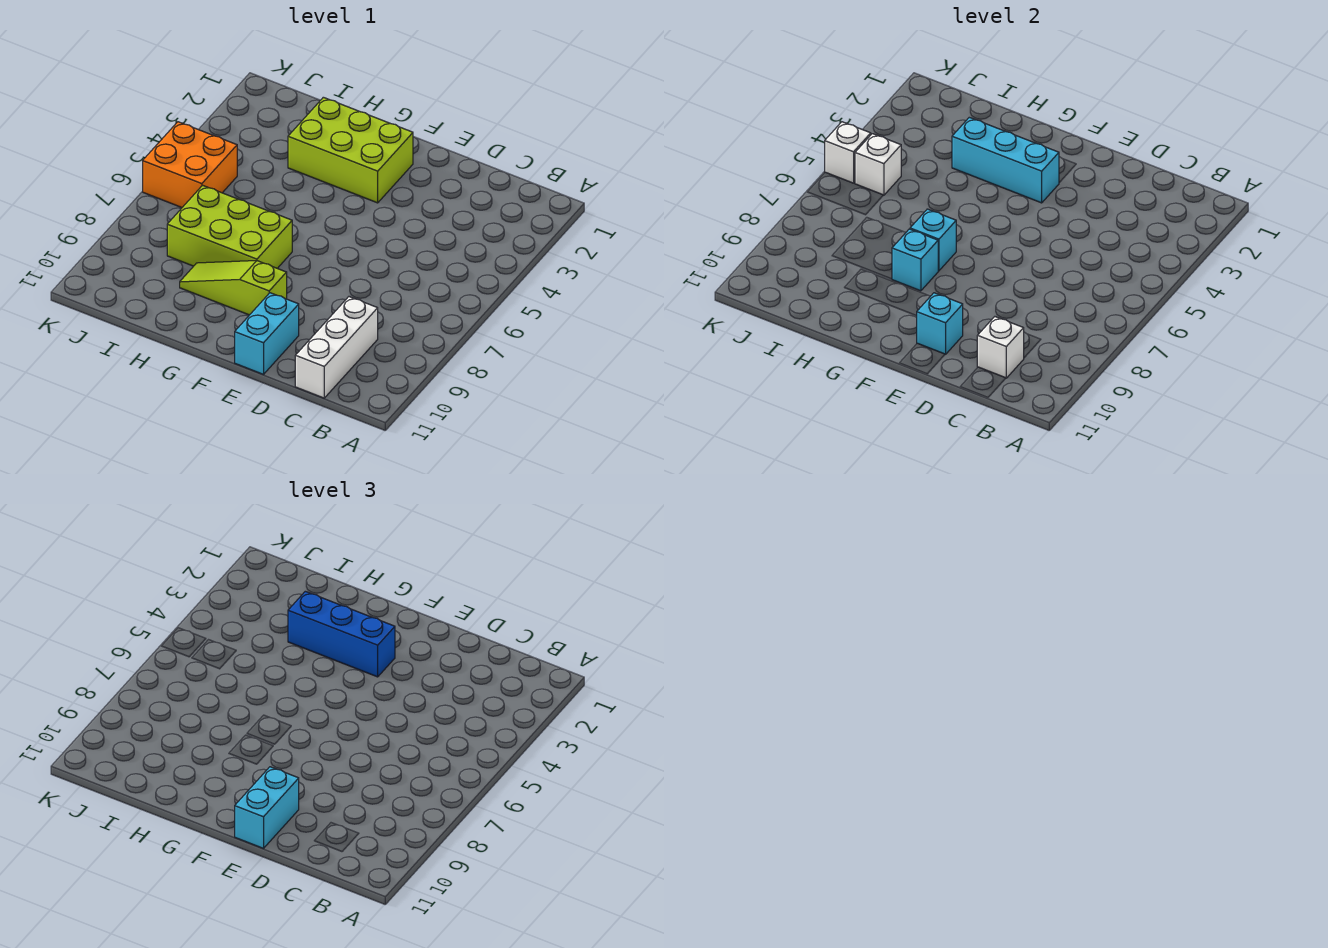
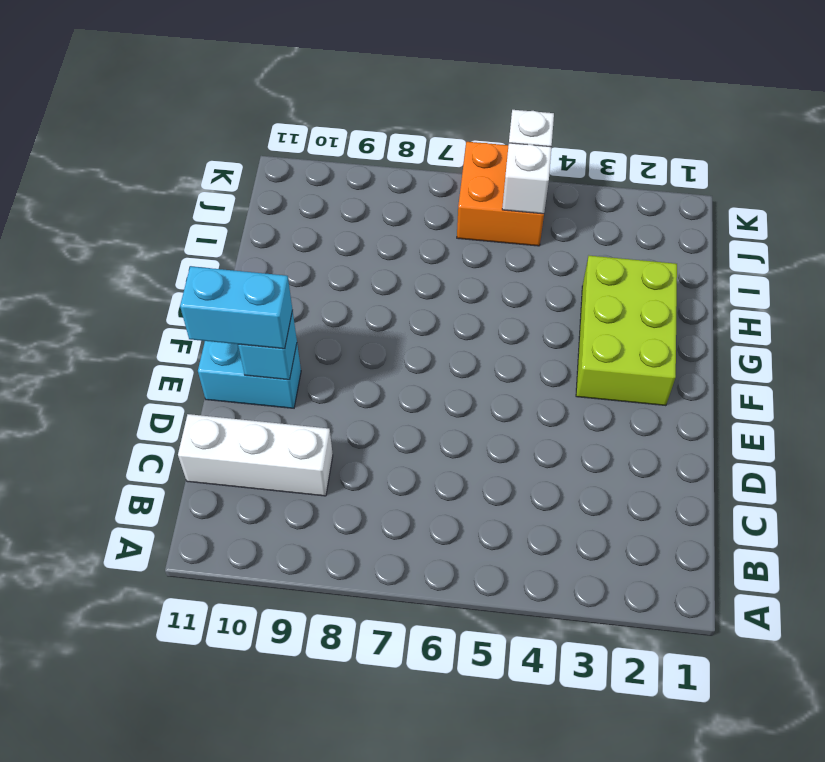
none -> lime 1x3 slope [180,261,287,315]
none -> lime 2x3 brick [167,185,292,268]
none -> white 1x1 brick [977,317,1024,378]

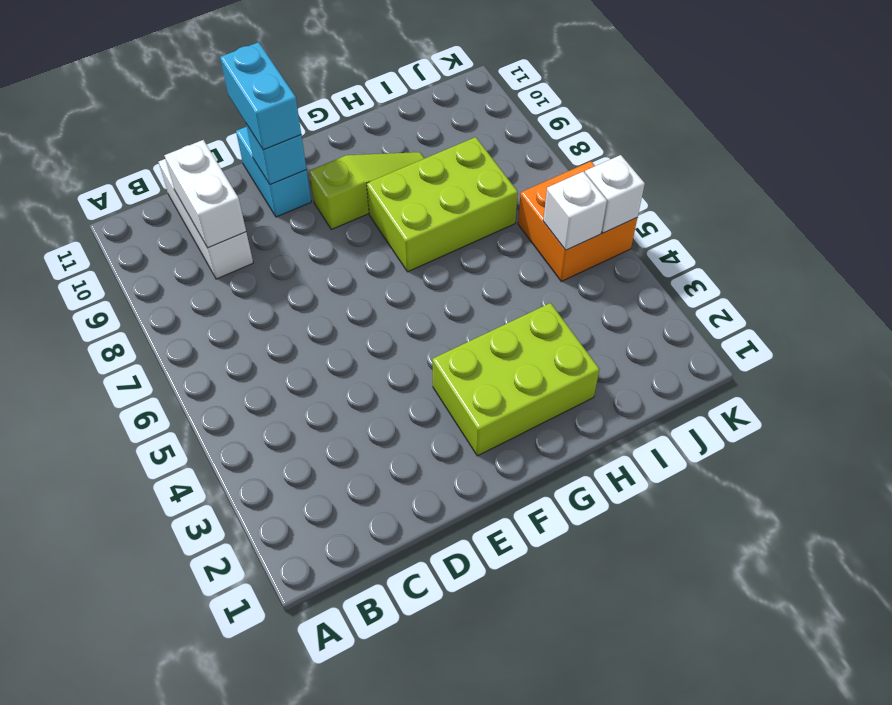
white 1x2 brick [164,140,246,248] -> white 1x1 brick [977,317,1024,378]
none -> cyan 1x3 brick [952,117,1059,203]
none -> cyan 1x1 brick [910,209,956,271]
none -> cyan 1x1 brick [892,229,938,291]

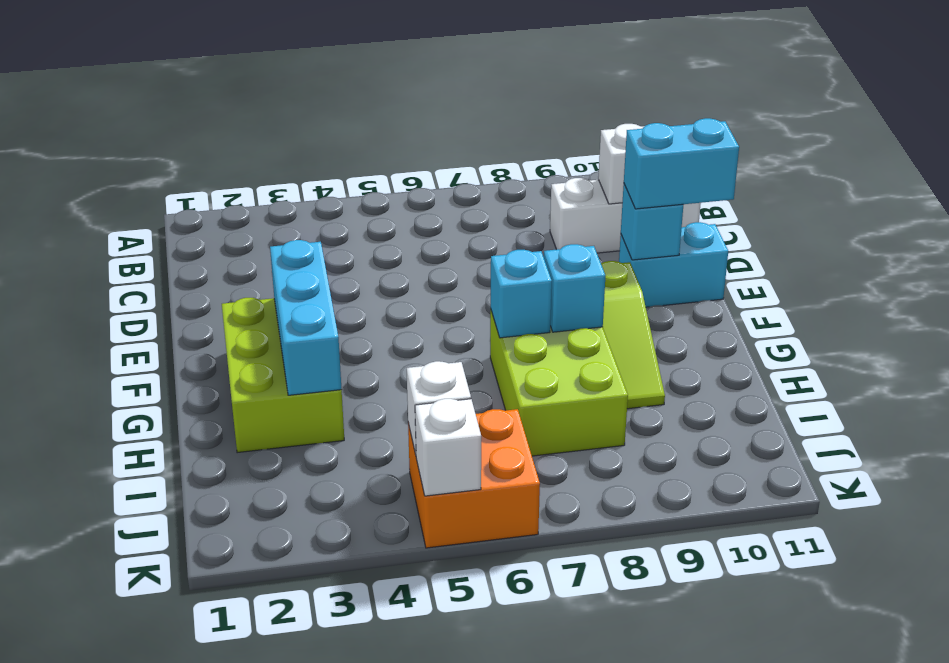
none -> blue 1x3 brick [288,591,395,677]

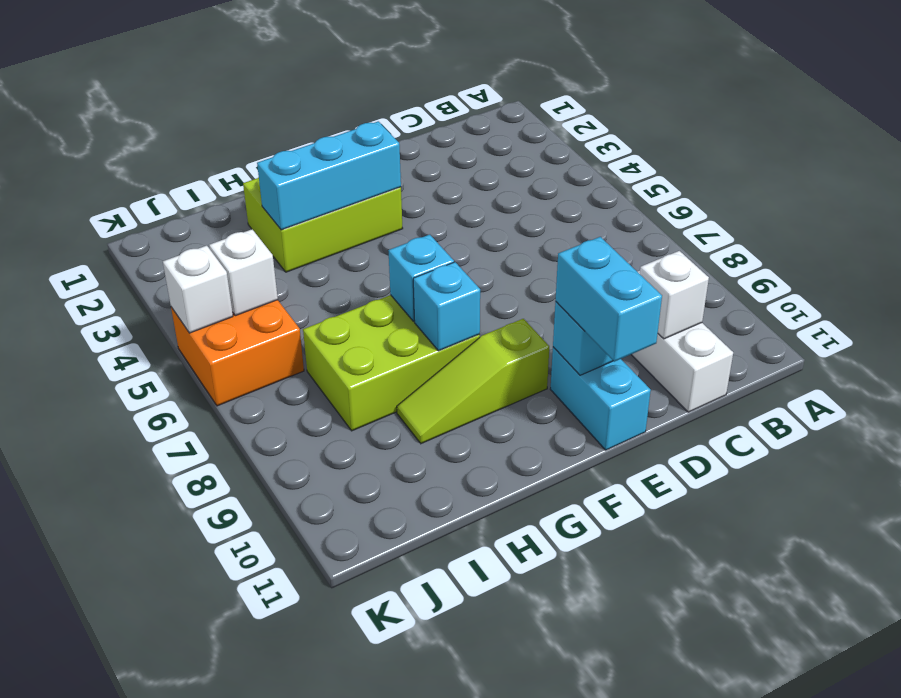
none -> blue 1x3 brick [288,591,395,677]

